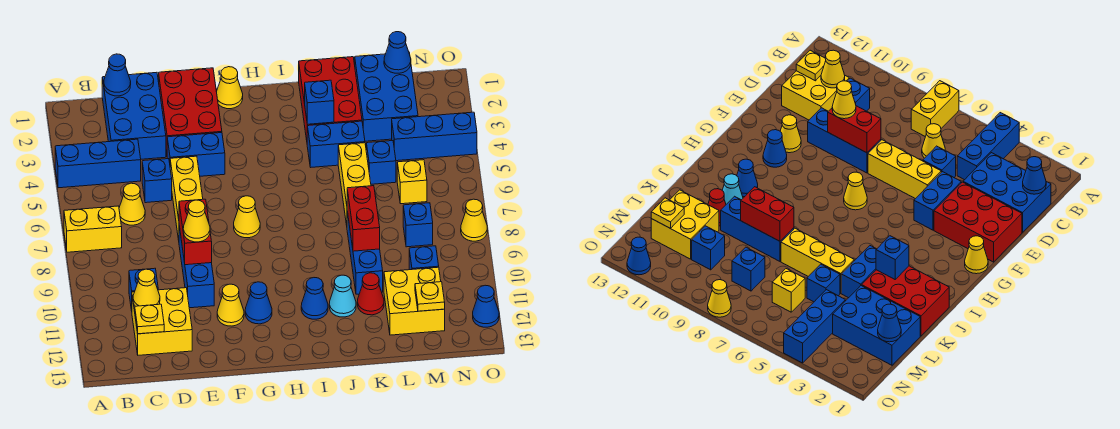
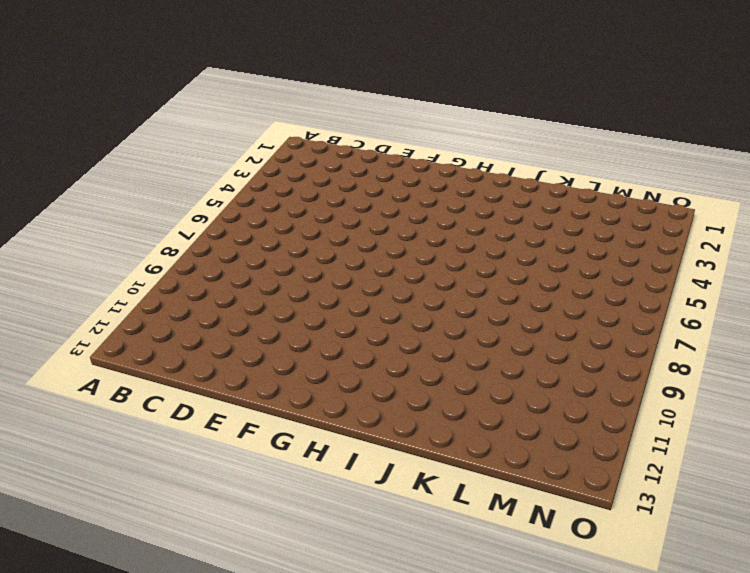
none -> blue 1x3 brick [55,139,141,188]
none -> yellow 1x2 brick [64,206,122,252]
none -> blue 2x3 brick [102,72,166,159]
none -> yellow 1x1 cone [119,183,145,225]

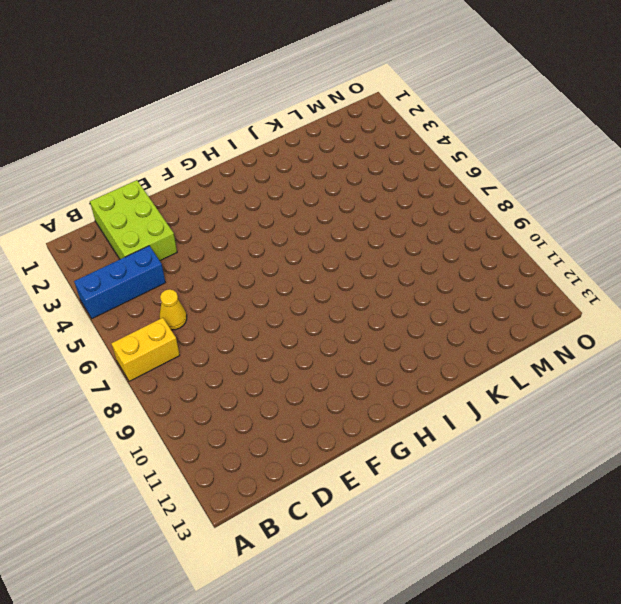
lime 2x3 brick [90,180,177,261] -> blue 2x3 brick [102,72,166,159]
none -> blue 1x1 brick [129,268,158,311]
none -> yellow 2x2 brick [132,288,192,355]
none -> blue 1x1 brick [142,159,172,203]
none -> red 2x3 brick [159,68,222,152]

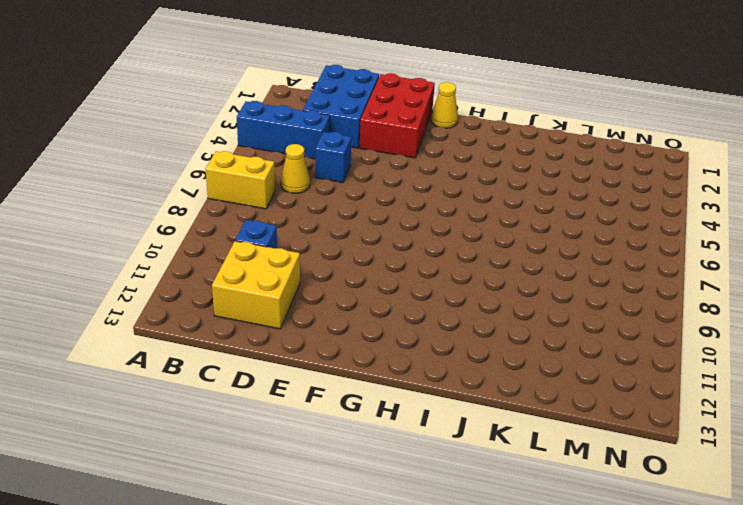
none -> blue 1x2 brick [167,133,225,176]
none -> yellow 1x3 brick [170,156,203,240]
none -> blue 1x3 brick [179,226,214,308]
none -> yellow 1x1 cone [217,284,244,326]

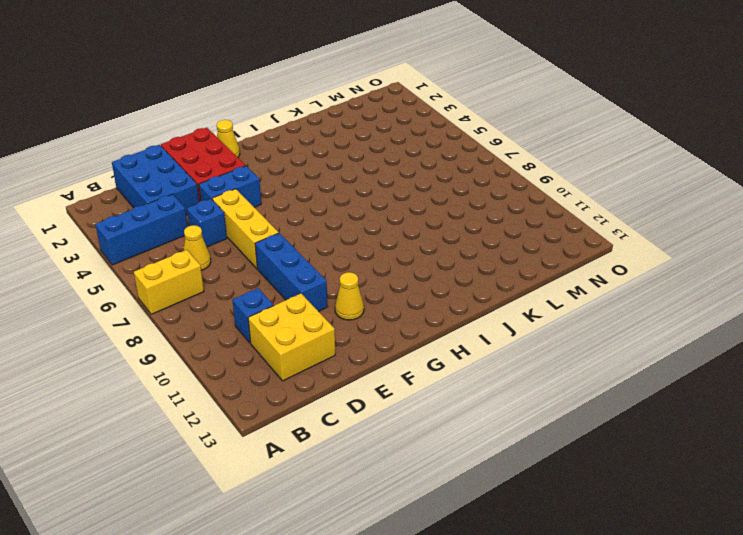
none -> yellow 1x1 cone [234,196,260,238]
none -> blue 1x1 cone [245,282,272,324]
none -> blue 1x1 cone [301,278,328,319]
none -> red 2x3 brick [299,57,362,140]

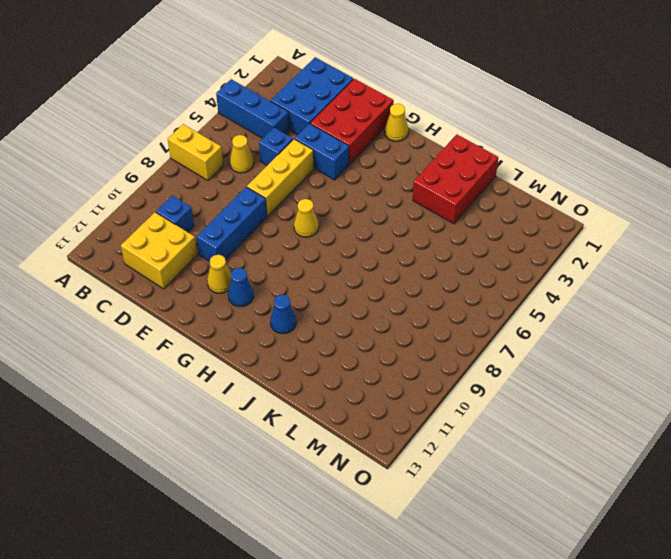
none -> blue 1x2 brick [307,121,365,167]
none -> cyan 1x1 cone [329,275,356,317]
none -> yellow 1x3 brick [338,143,371,225]
none -> blue 1x3 brick [347,211,383,294]

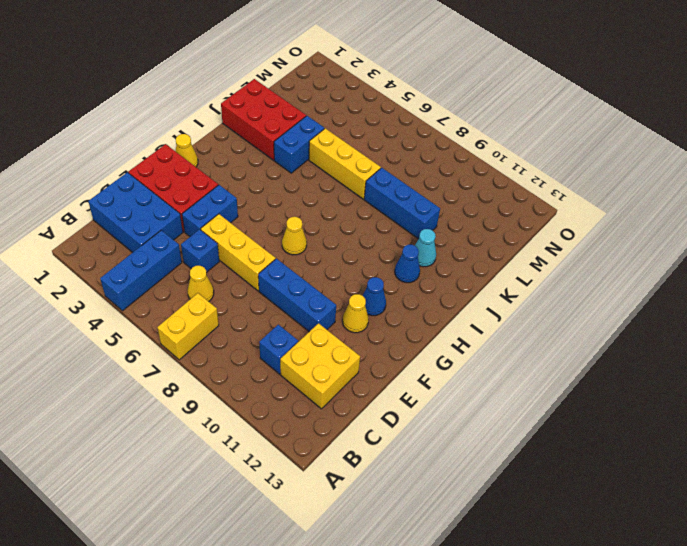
none -> red 1x1 cone [357,273,384,315]
none -> blue 2x3 brick [355,53,418,141]
none -> blue 1x1 brick [366,141,396,184]
none -> yellow 2x2 brick [384,267,445,335]

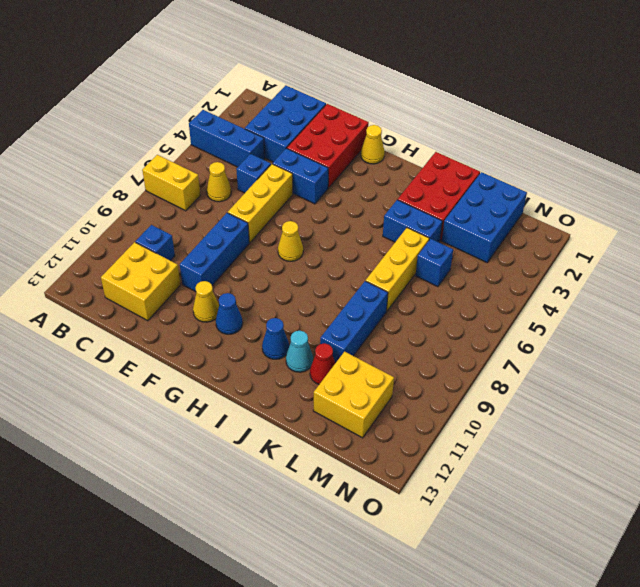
none -> blue 1x3 brick [392,112,477,161]
none -> yellow 1x1 brick [397,160,427,204]
none -> blue 1x1 brick [403,203,433,247]
none -> blue 1x1 brick [409,246,439,270]

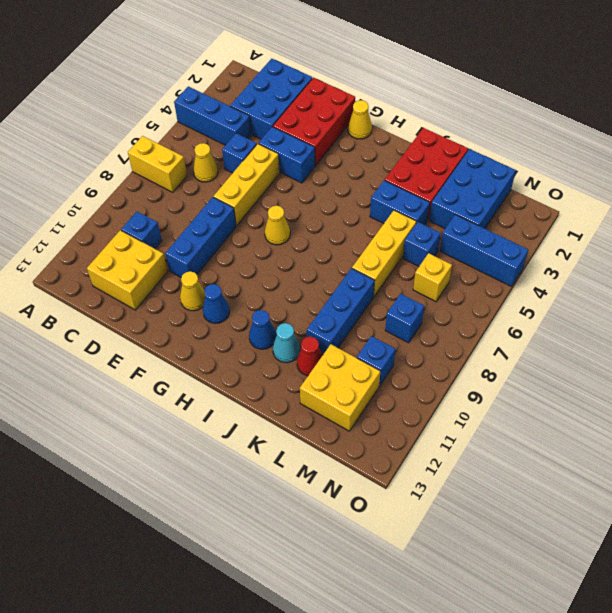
none -> yellow 1x1 cone [461,199,487,241]
none -> blue 1x1 cone [473,285,499,327]
none -> blue 1x1 cone [104,54,131,96]
none -> yellow 1x1 cone [133,269,160,306]

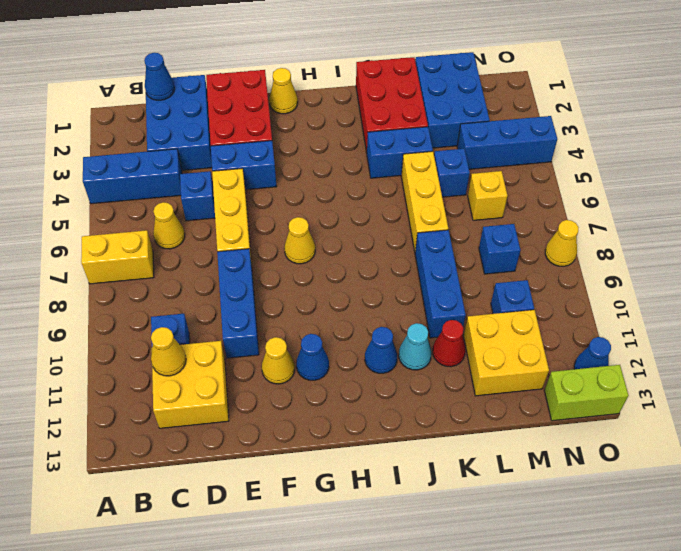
lime 1x2 brick [544,365,629,421] -> none
none -> yellow 1x1 plate [135,304,164,334]
none -> red 1x2 brick [179,199,212,265]
none -> blue 1x1 brick [305,80,334,124]
none -> red 1x2 brick [347,186,380,251]

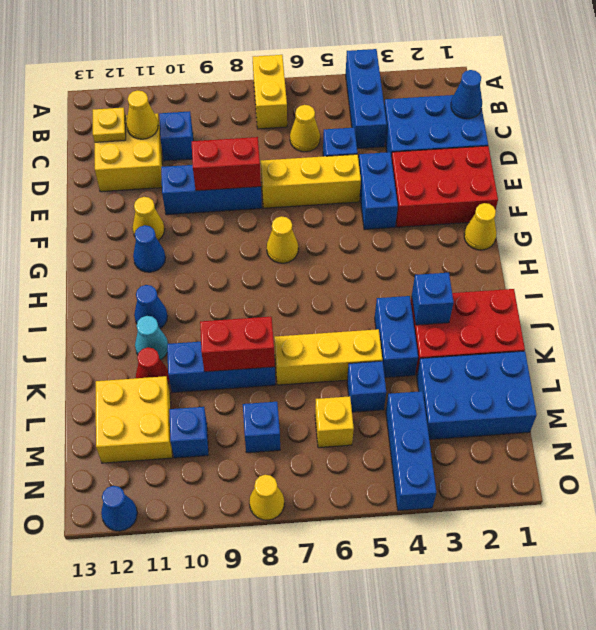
none -> blue 1x1 cone [384,32,411,73]
none -> yellow 1x1 plate [415,282,445,311]
none -> yellow 1x1 cone [183,200,210,242]

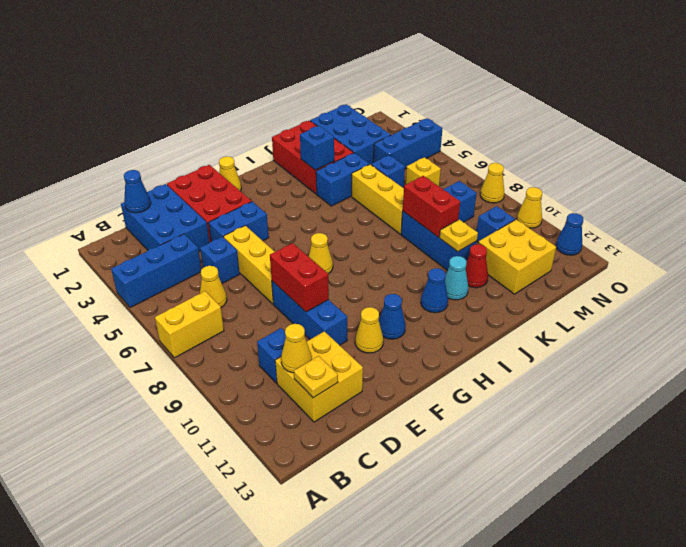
yellow 1x1 plate [439,219,478,252] -> yellow 1x1 plate moved to [415,282,445,311]
yellow 1x1 cone [517,187,542,228] -> yellow 1x1 cone moved to [183,200,210,242]
none -> blue 1x1 cone [384,32,411,73]

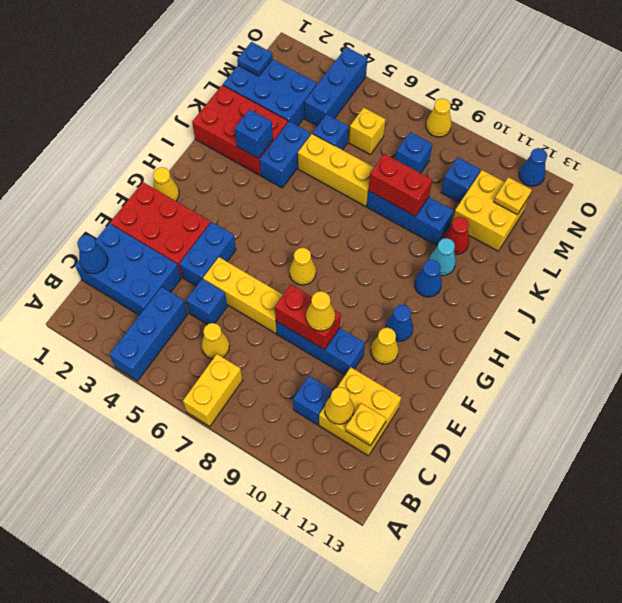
blue 1x1 plate [237,42,273,76] -> blue 1x1 cone [384,32,411,73]

